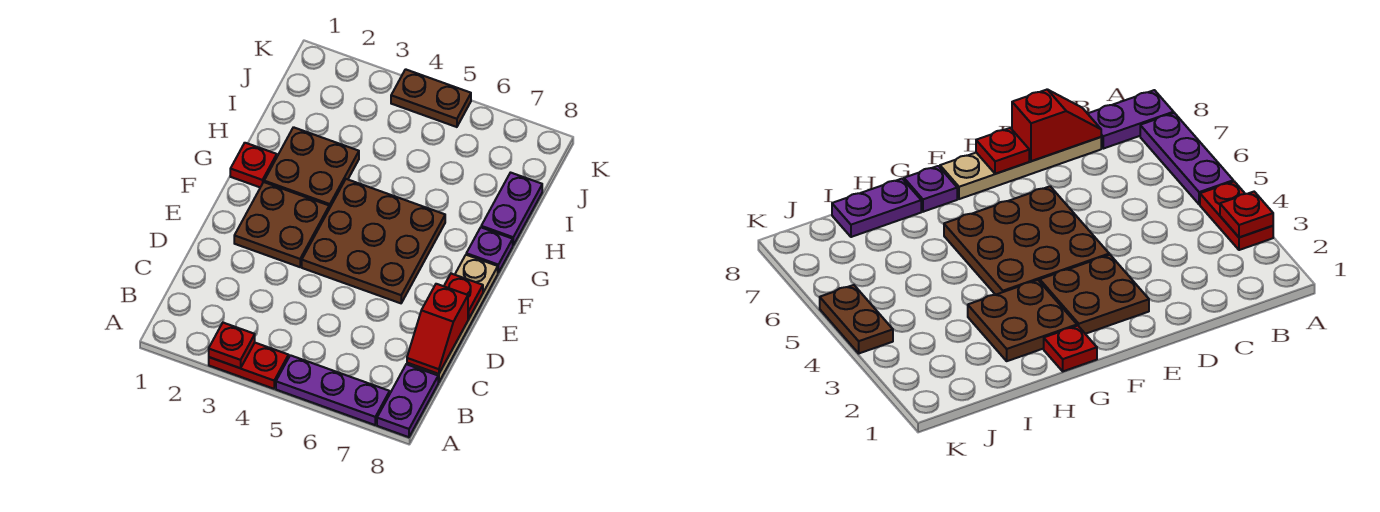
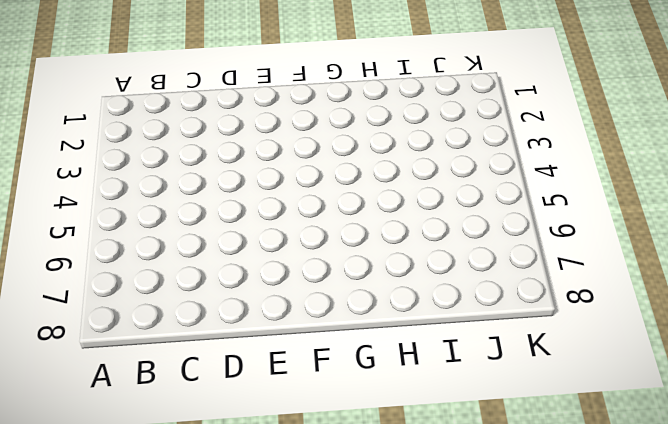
none -> red 1x2 plate [209,343,289,389]
none -> purple 1x3 plate [276,355,390,425]
none -> purple 1x2 plate [377,364,438,437]

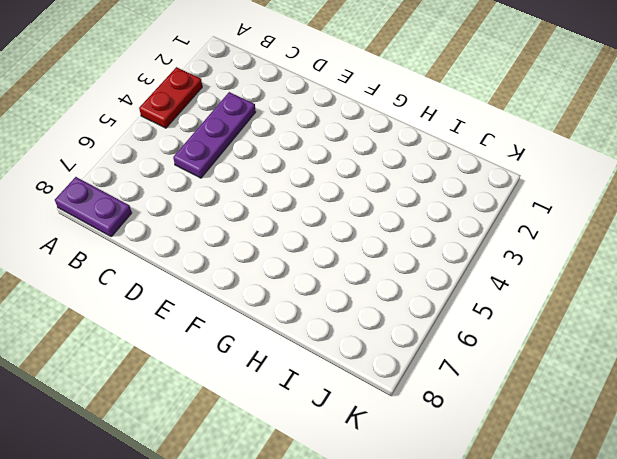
purple 1x3 plate [173,92,255,178] -> purple 1x3 plate moved to [276,355,390,425]
none -> tan 1x4 plate [407,255,498,382]
none -> brown 2x2 plate [234,182,329,267]
none -> brown 3x3 plate [302,179,445,303]

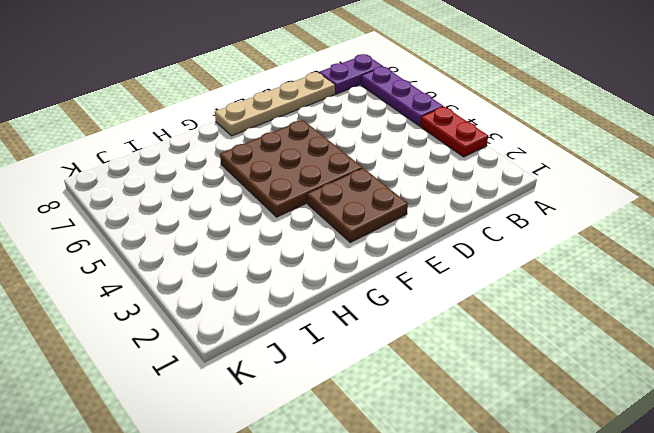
none -> red 1x1 plate [230,143,277,187]
none -> brown 2x2 plate [264,127,359,208]
none -> purple 1x1 plate [466,227,513,273]

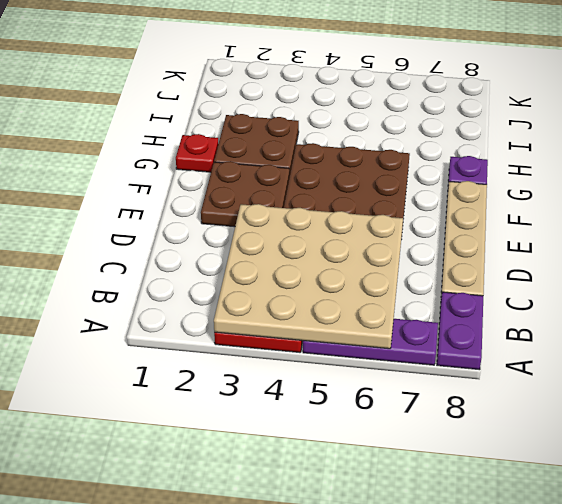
tan 4x4 plate [214,204,403,349] -> red 1x1 plate [209,323,255,368]
none -> purple 1x2 plate [481,173,542,245]
none -> brown 1x2 plate [391,69,471,127]
none -> red 1x2 slope [407,284,468,374]

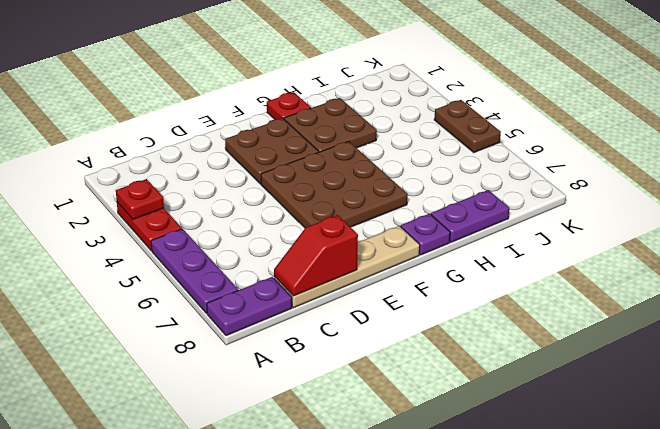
none -> red 1x1 plate [444,274,483,319]

